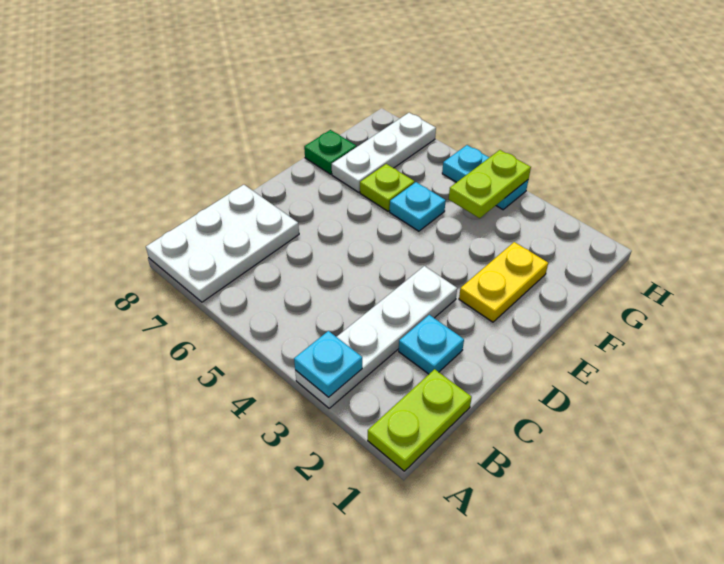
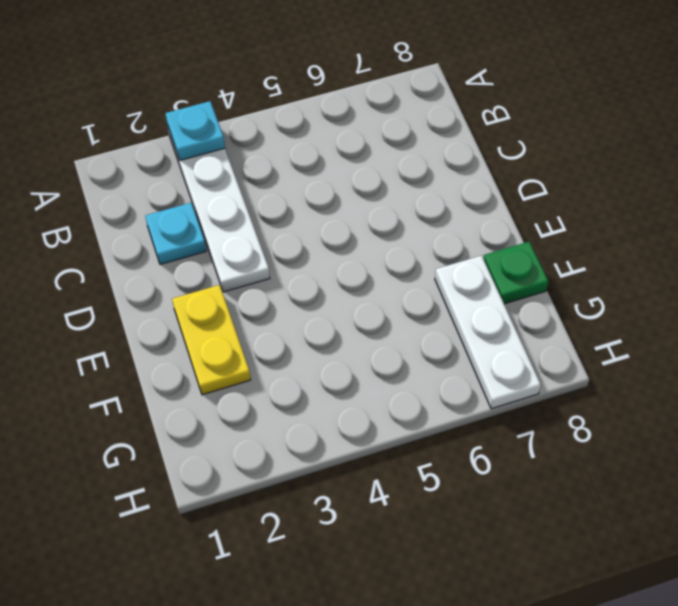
none -> lime 1x2 plate [368,369,472,471]
none -> white 2x3 plate [146,185,299,302]
none -> cyan 1x1 plate [390,182,446,231]

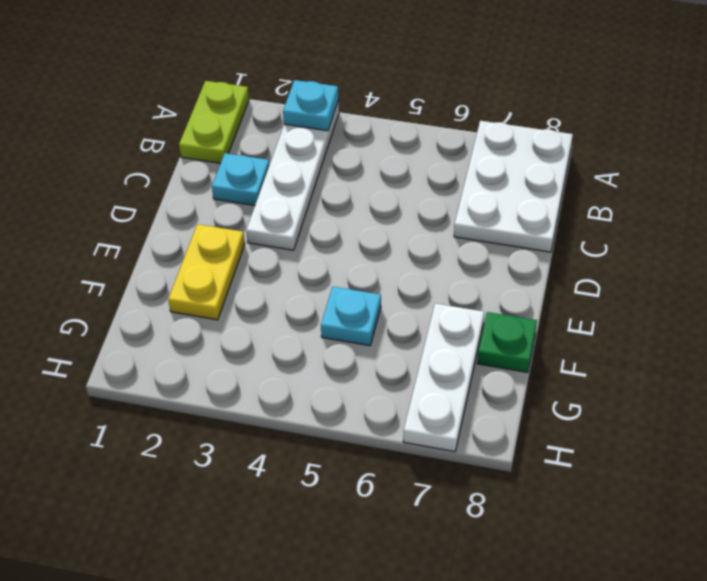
none -> lime 1x1 plate [360,164,415,211]
none -> cyan 1x2 plate [442,145,528,210]
none -> lime 1x2 plate [449,150,531,218]

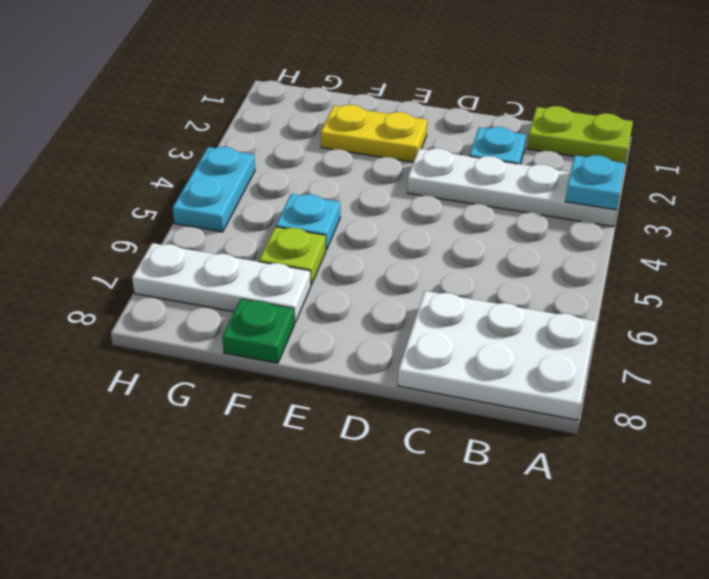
none -> lime 1x2 plate [449,150,531,218]

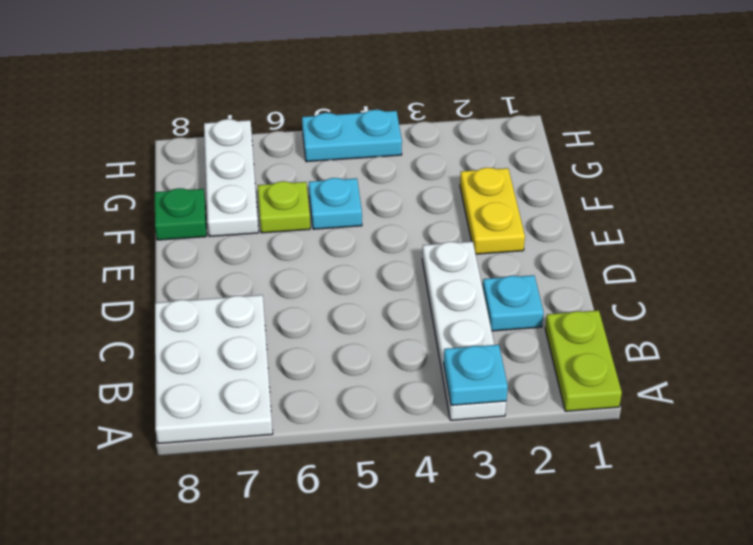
none -> lime 1x2 plate [449,150,531,218]

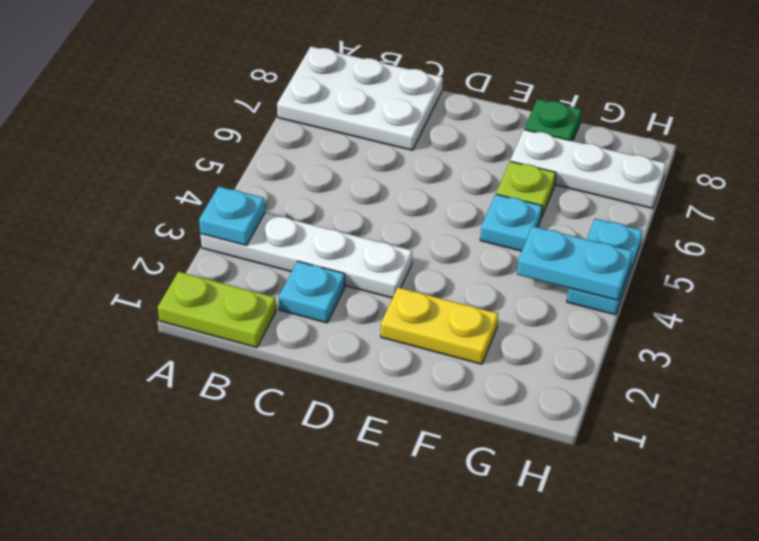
cyan 1x2 plate [517,226,633,300] -> lime 1x2 plate [449,150,531,218]

